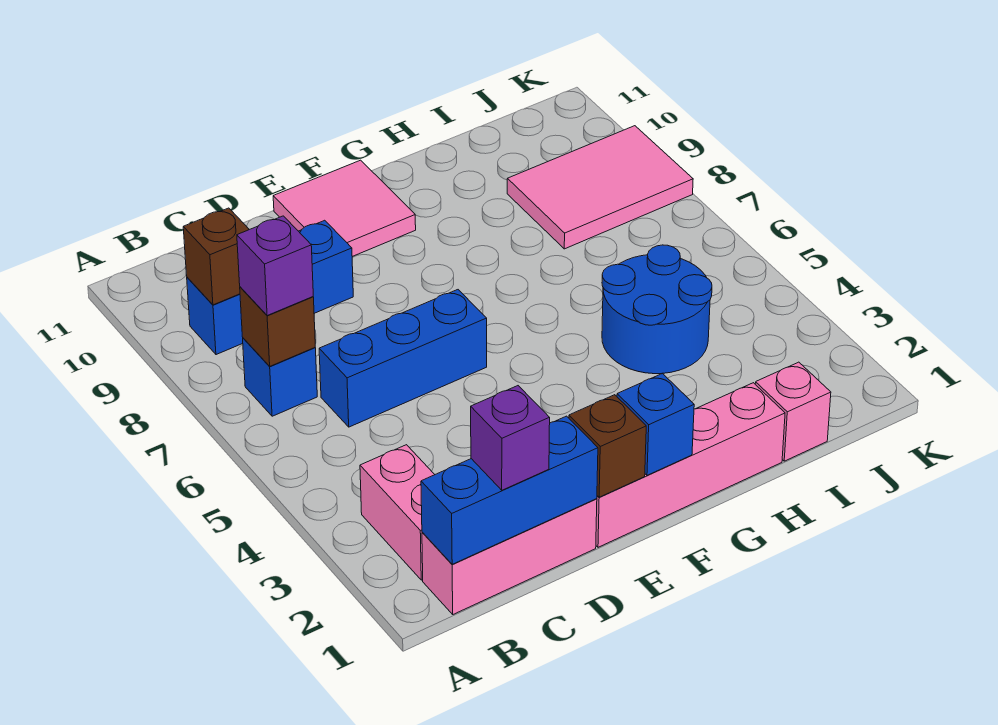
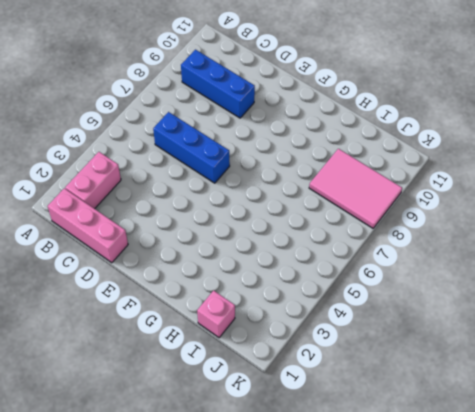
none -> blue 1x1 brick [243,338,317,416]
none -> pink 1x4 brick [596,383,785,547]
none -> pink 2x2 tile [273,160,416,257]

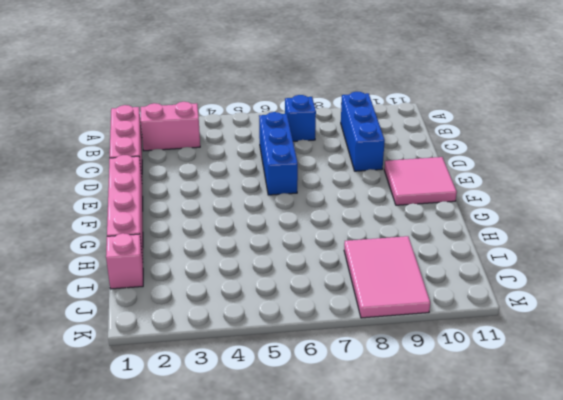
none -> blue 2x2 round brick [602,245,712,374]
none -> blue 1x3 brick [421,416,598,564]
none -> brown 1x1 brick [240,287,315,366]

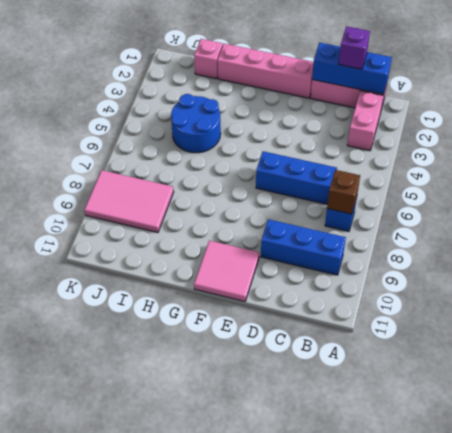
none -> brown 1x1 brick [183,208,249,305]
none -> brown 1x1 brick [569,395,646,497]
none -> blue 1x1 brick [617,373,694,475]

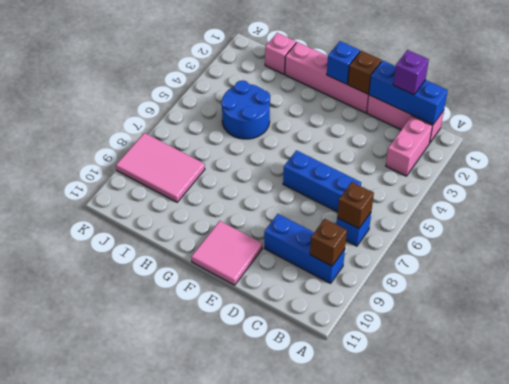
none -> purple 1x1 brick [237,216,313,316]

